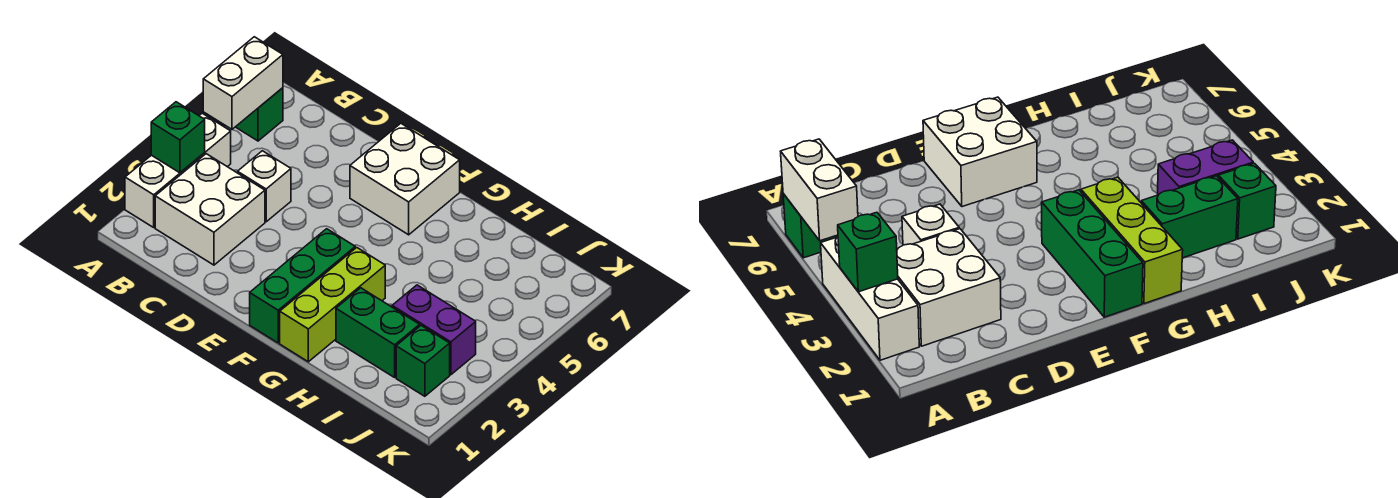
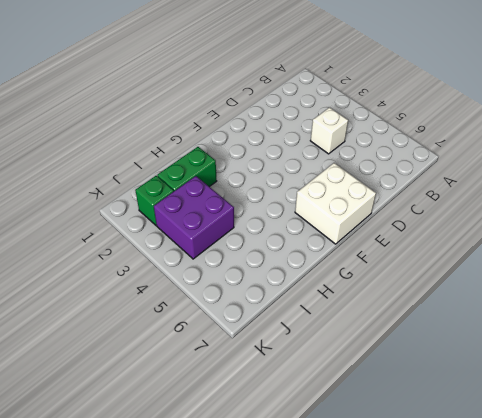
purple 2x2 brick [154,176,234,259] -> purple 1x2 brick [392,285,476,375]
none -> white 1x3 brick [125,113,231,227]
none -> green 1x1 brick [236,88,283,141]
none -> white 2x2 brick [155,154,265,265]

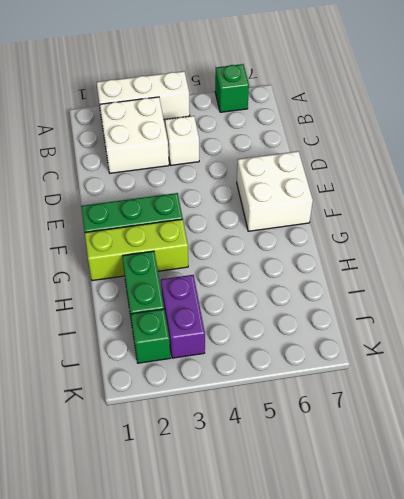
none -> green 1x1 brick [151,102,205,173]
none -> white 1x2 brick [203,37,283,129]

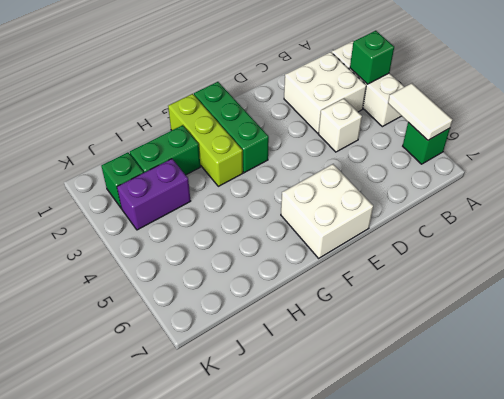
white 1x2 tile [388,83,453,140] -> white 1x2 brick [203,37,283,129]

